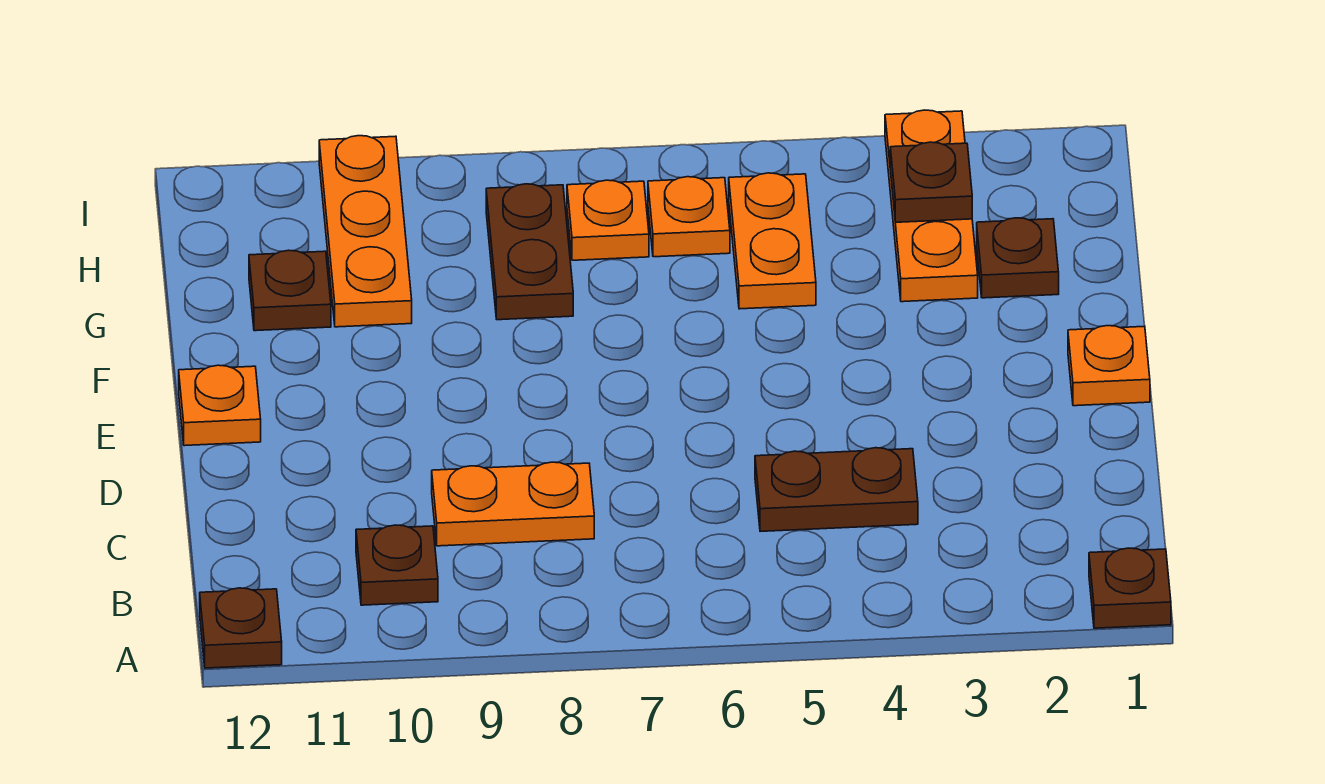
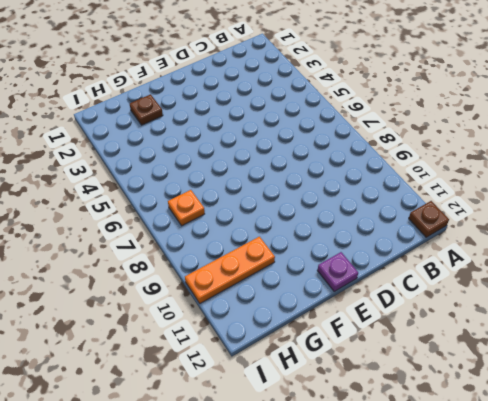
purple 1x1 plate [317,252,358,291] -> orange 1x1 plate [179,365,261,446]
none -> brown 1x1 plate [1089,548,1171,628]
none -> brown 1x1 plate [356,525,438,605]
none -> brown 1x2 plate [755,448,918,531]

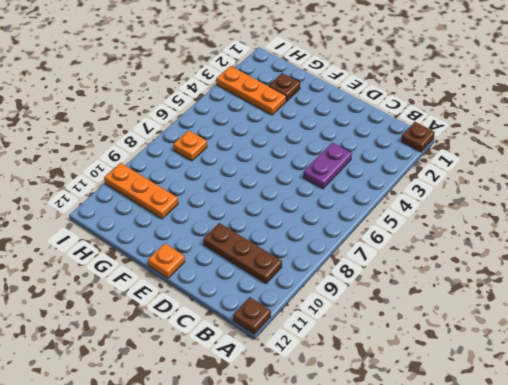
brown 1x3 plate [203,223,282,283] -> brown 1x1 plate [356,525,438,605]
purple 1x2 plate [303,143,352,189] -> brown 1x2 plate [755,448,918,531]
none -> orange 1x2 plate [432,462,594,546]
none -> orange 1x1 plate [1068,326,1150,406]
none -> orange 1x2 plate [729,173,816,309]

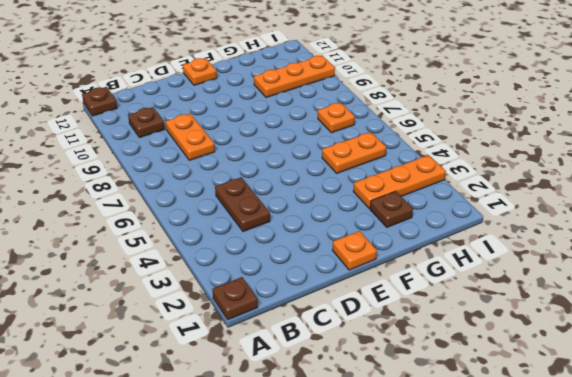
none -> brown 1x2 plate [486,184,573,320]
none -> brown 1x1 plate [249,250,331,331]
none -> orange 1x1 plate [648,177,730,257]

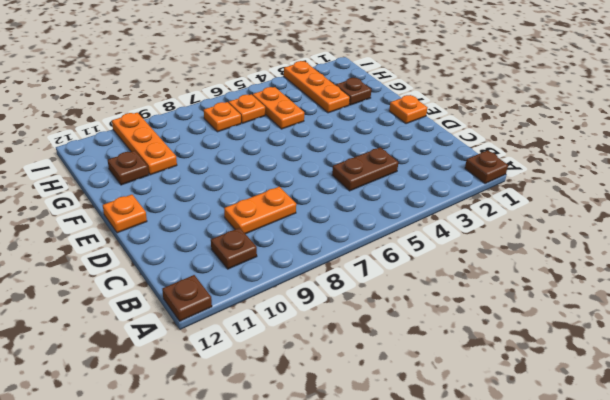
none -> brown 1x2 plate [486,184,573,320]
none -> brown 1x1 plate [890,142,972,222]

